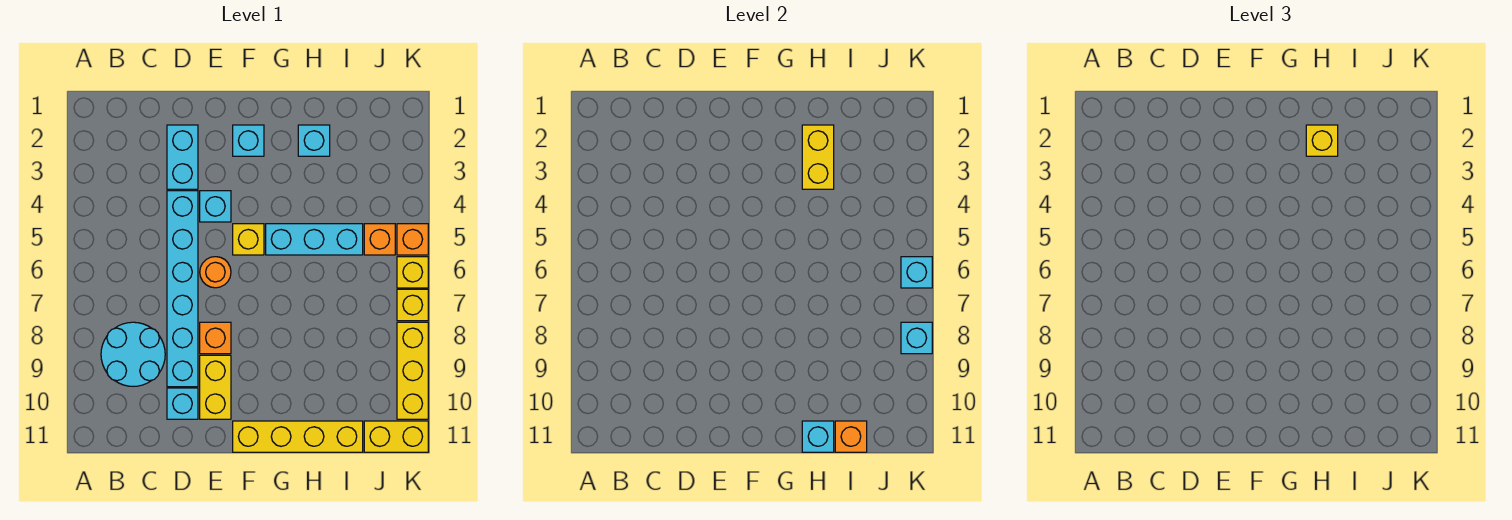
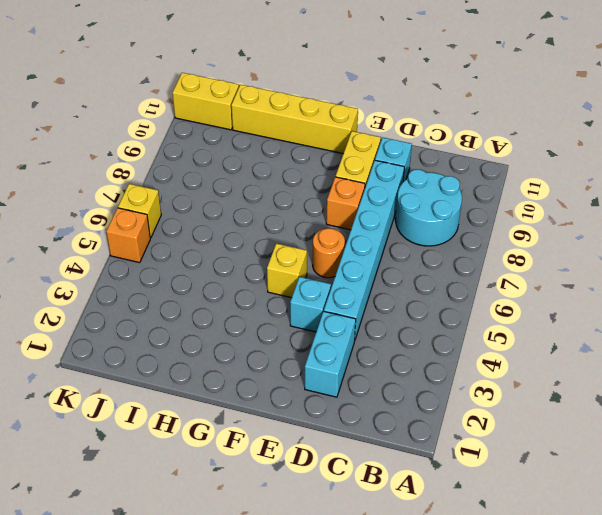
none -> cyan 1x1 brick [233,125,264,156]
none -> cyan 1x3 brick [266,224,363,255]
none -> cyan 1x1 brick [298,125,330,156]

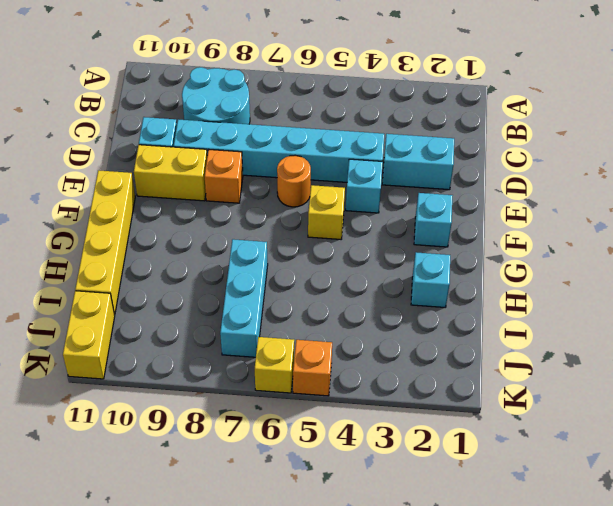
cyan 1x3 brick [220,239,268,357] -> cyan 1x3 brick moved to [266,224,363,255]
none -> orange 1x1 brick [364,224,395,255]
none -> yellow 1x1 brick [397,289,428,321]
none -> yellow 1x3 brick [397,322,428,419]

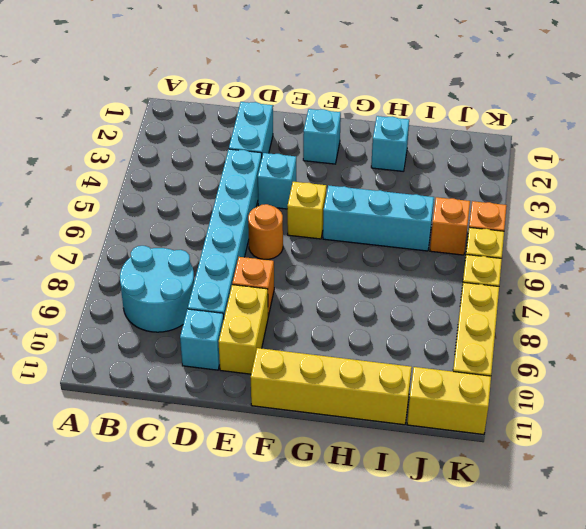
none -> yellow 1x2 brick [802,125,834,189]
none -> cyan 1x1 brick [802,421,834,452]
none -> orange 1x1 brick [835,421,867,452]

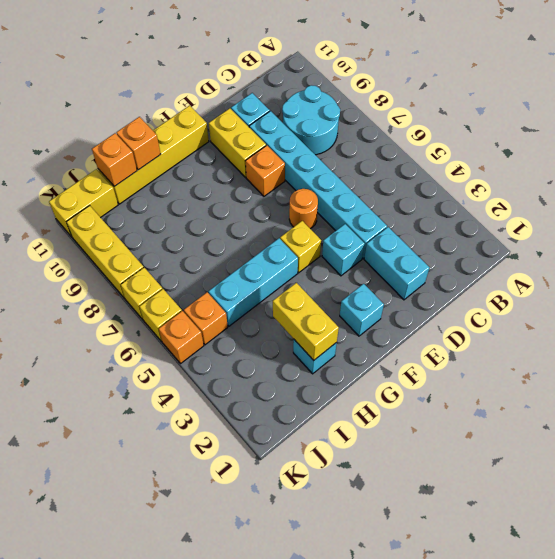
orange 1x1 brick [117,117,161,170] -> cyan 1x1 brick [802,421,834,452]
none -> cyan 1x1 brick [901,257,932,288]
none -> cyan 1x1 brick [901,322,932,354]
none -> yellow 1x1 brick [1306,125,1338,156]

